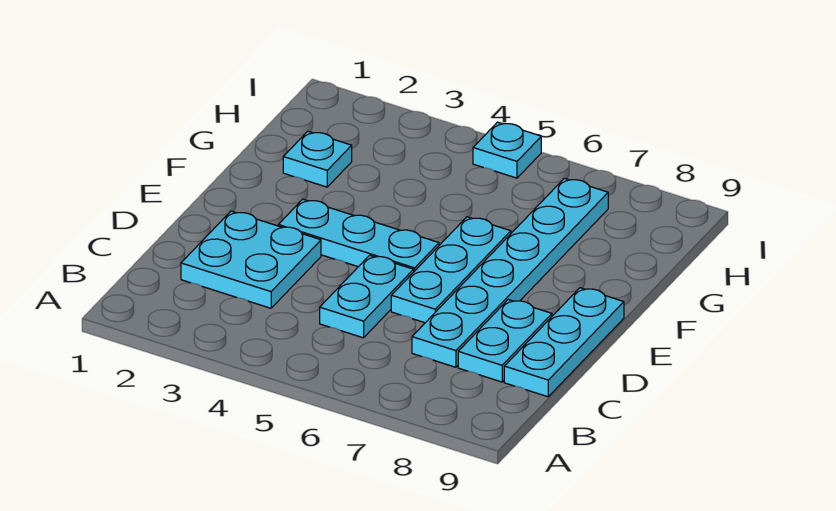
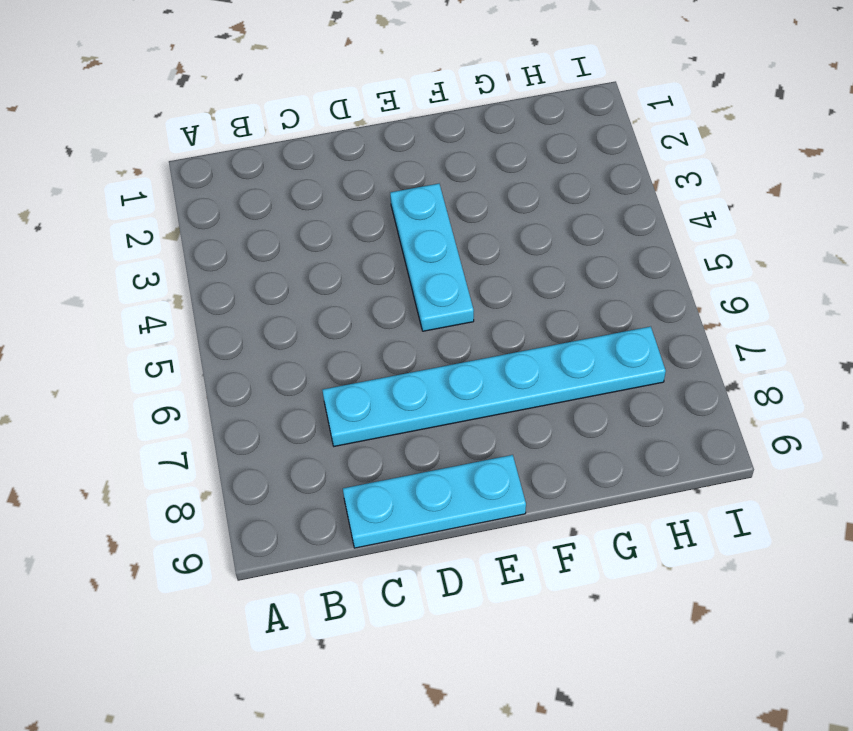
none -> cyan 2x2 plate [181,211,321,308]
none -> cyan 1x2 plate [320,255,414,338]

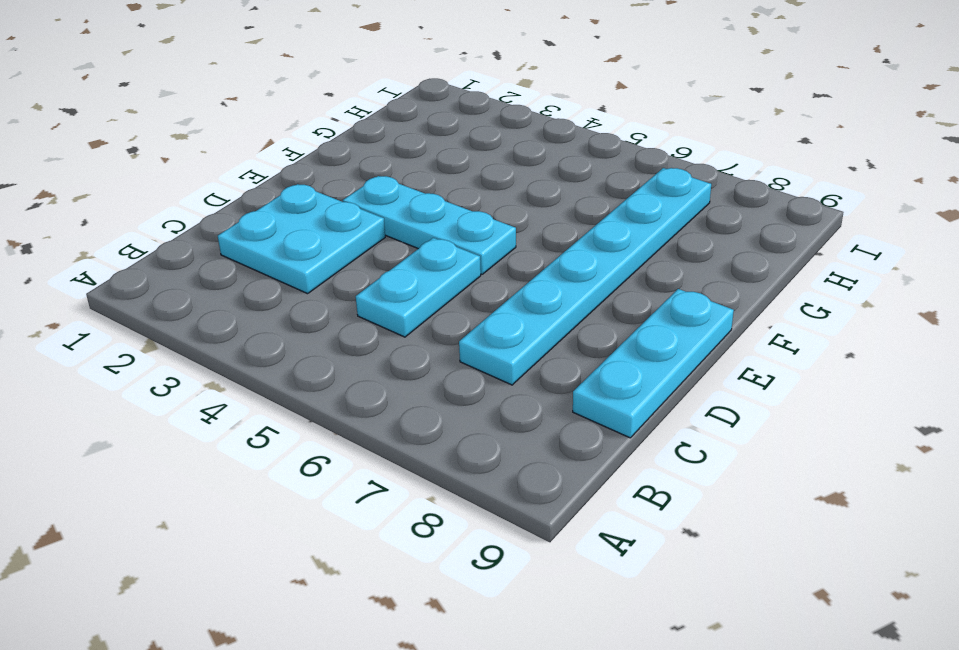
none -> cyan 1x2 plate [458,300,552,382]
none -> cyan 1x3 plate [391,217,511,323]

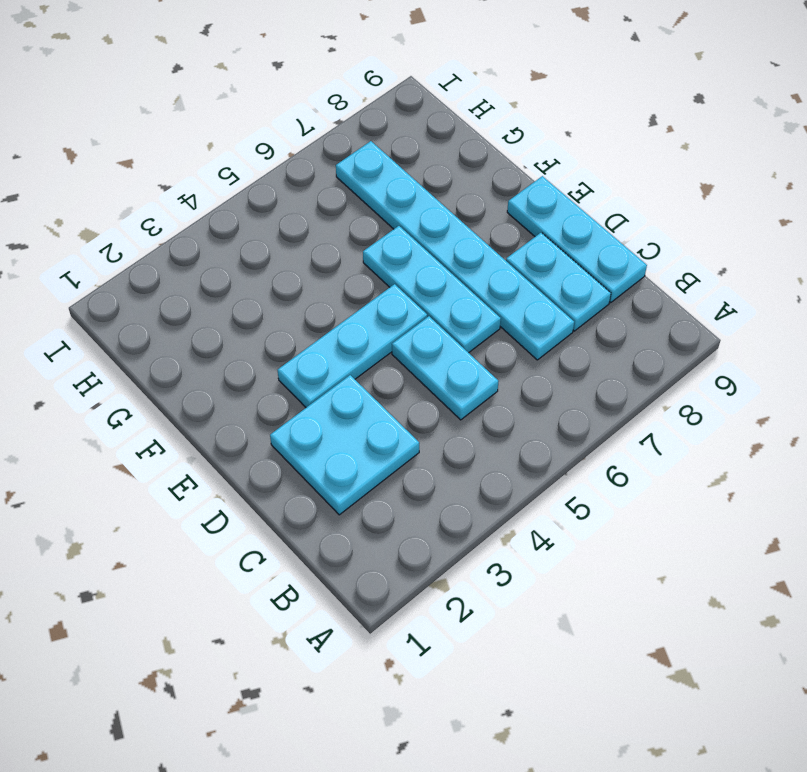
none -> cyan 1x1 plate [283,131,352,187]
none -> cyan 1x1 plate [473,122,541,178]

